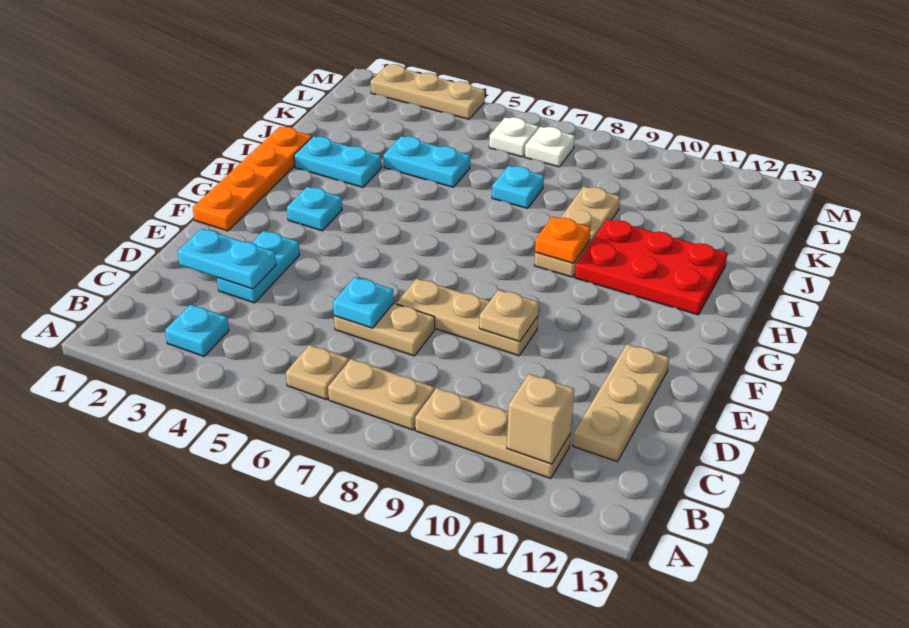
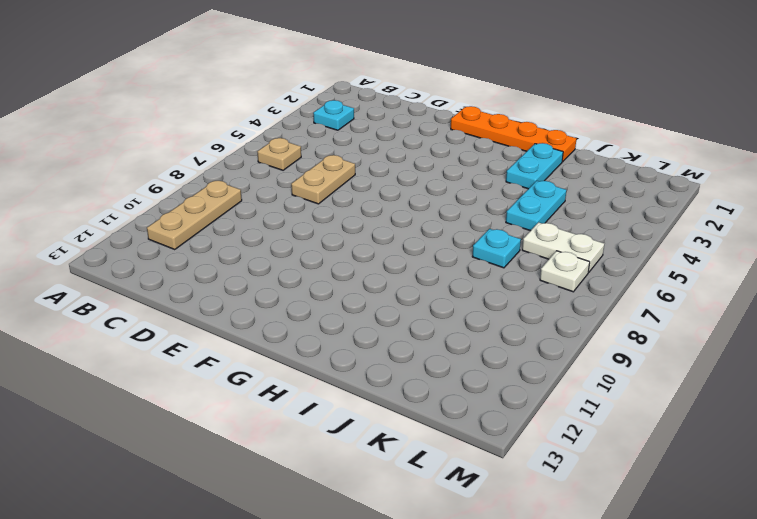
white 1x2 plate [522,222,604,273] -> white 1x1 plate [489,117,539,157]
none -> tan 1x2 plate [328,359,435,430]
none -> tan 1x3 plate [573,344,669,462]
none -> cyan 1x2 plate [217,231,300,303]

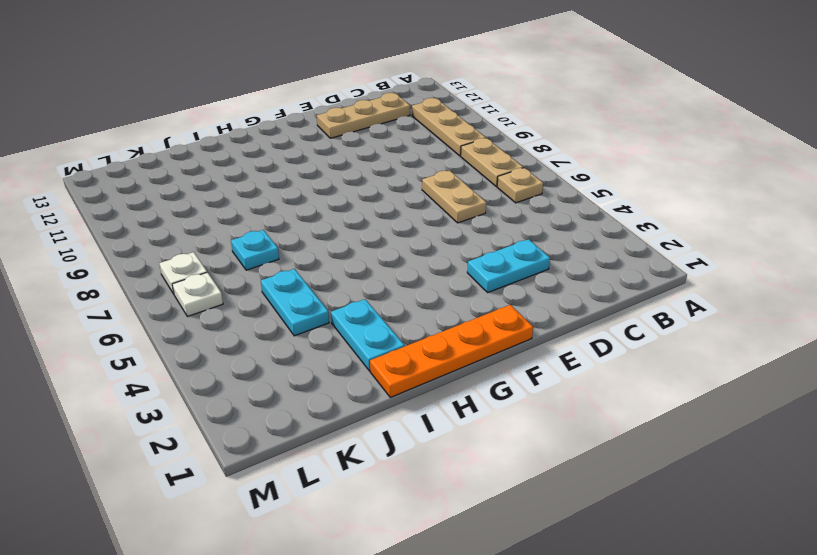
none -> cyan 1x1 plate [165,305,229,356]
none -> tan 1x3 plate [397,279,538,356]
none -> cyan 1x1 plate [287,187,342,231]

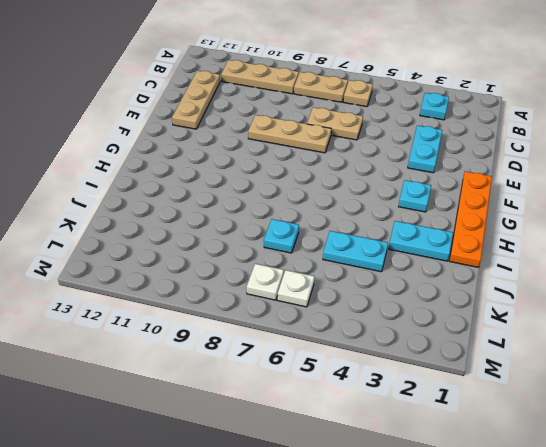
none -> tan 1x3 plate [534,186,620,277]
none -> red 2x3 plate [575,219,727,315]
none -> tan 1x3 plate [371,64,485,119]

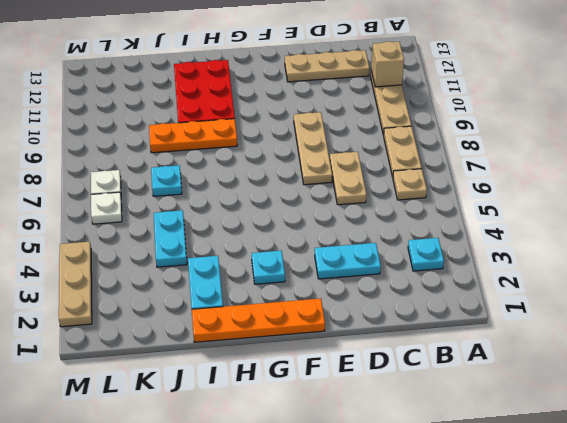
orange 1x3 plate [149,119,237,153] -> tan 1x3 plate [534,186,620,277]
none -> cyan 1x2 plate [178,229,276,289]
none -> cyan 1x1 plate [333,277,394,328]
none -> tan 1x1 plate [479,290,539,342]

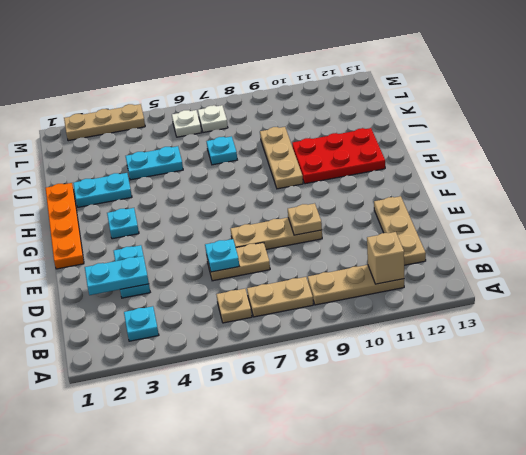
none -> orange 1x1 plate [535,217,590,263]

